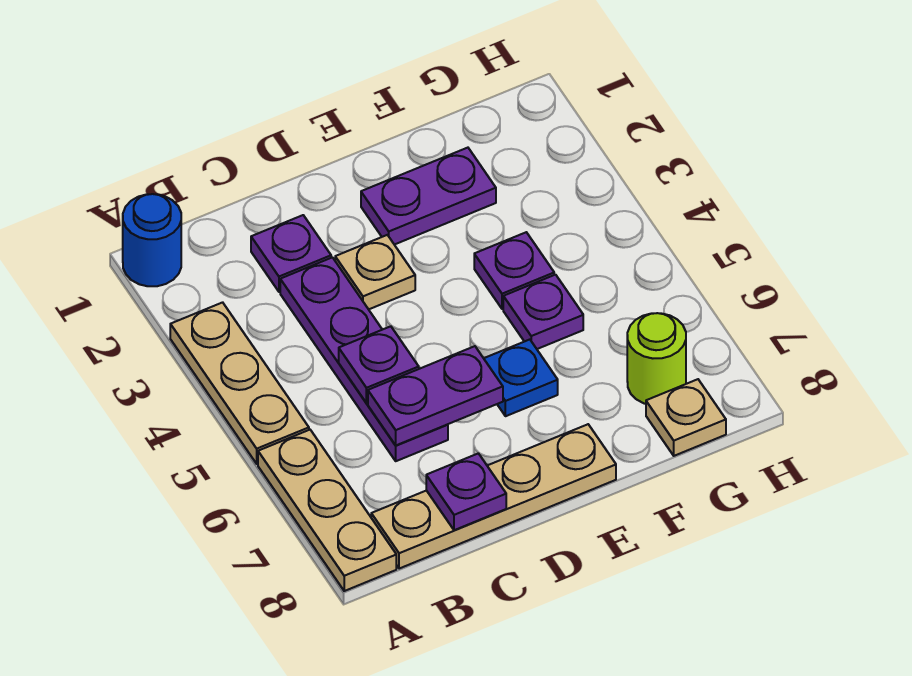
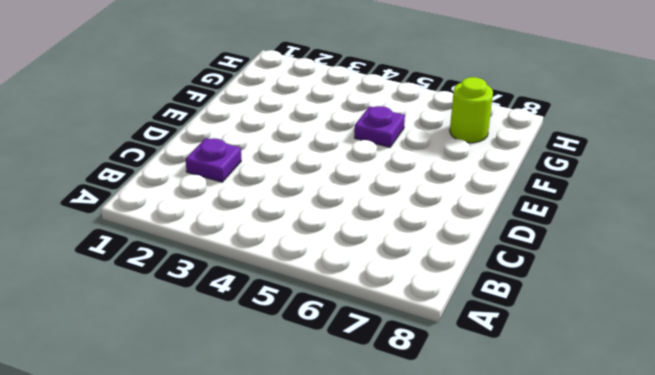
none -> blue 1x1 round brick [123,194,181,286]
none -> tan 1x3 plate [170,302,309,464]
none -> tan 1x3 plate [258,430,396,591]

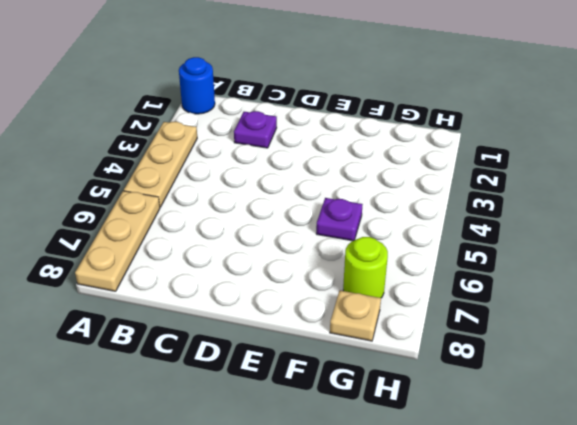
none -> tan 1x4 plate [371,424,616,569]
none -> purple 1x4 plate [280,257,448,461]
none -> tan 1x1 plate [335,235,415,309]

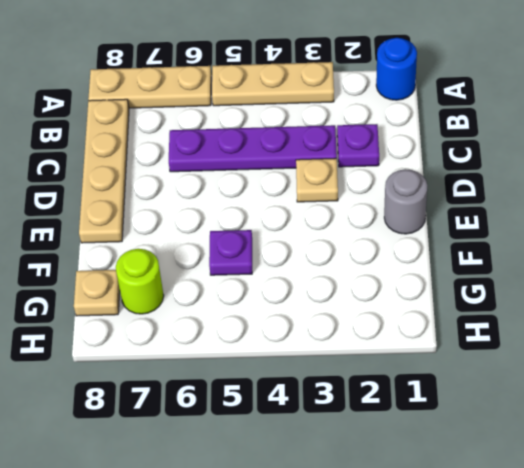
grey 1x1 round brick [384,169,428,234] -> none
none -> purple 1x2 plate [361,148,496,245]
none -> blue 1x1 plate [484,340,558,416]
none -> purple 1x1 plate [474,232,554,309]

